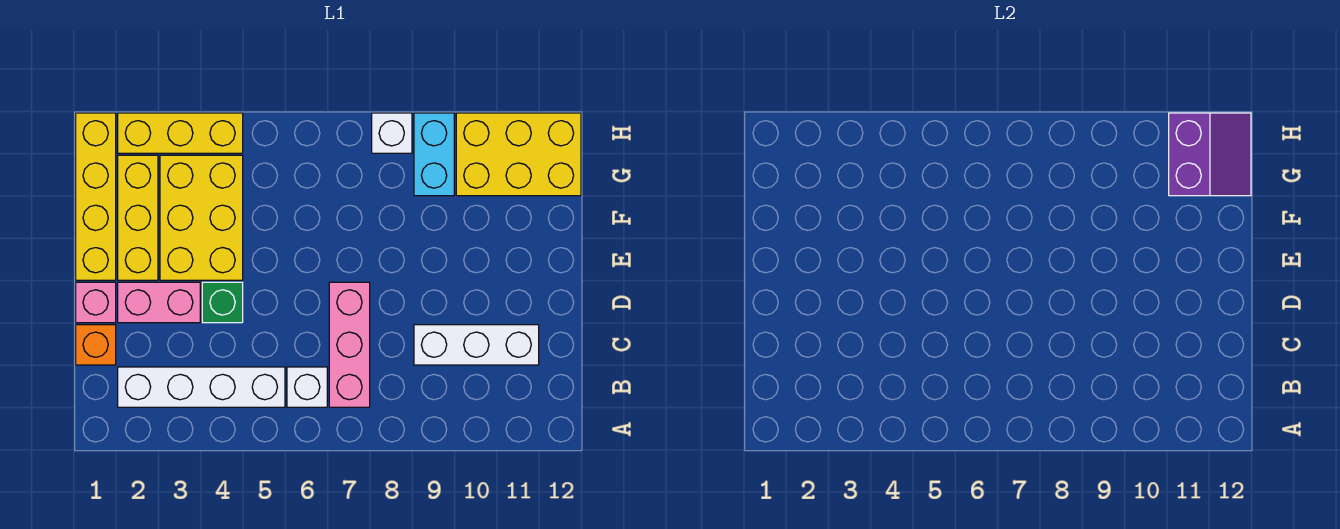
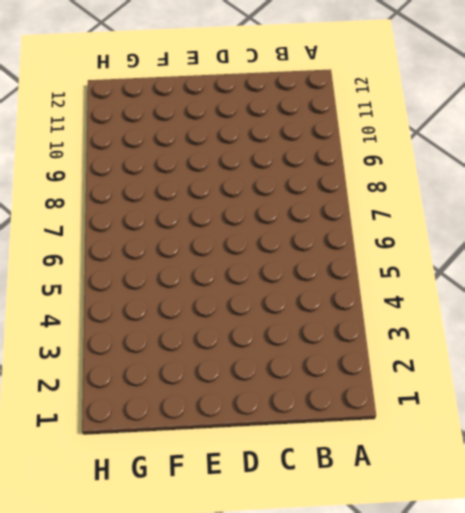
none -> white 1x4 brick [118,367,285,407]
none -> white 1x1 brick [287,367,327,407]
none -> pink 1x3 brick [329,282,370,407]

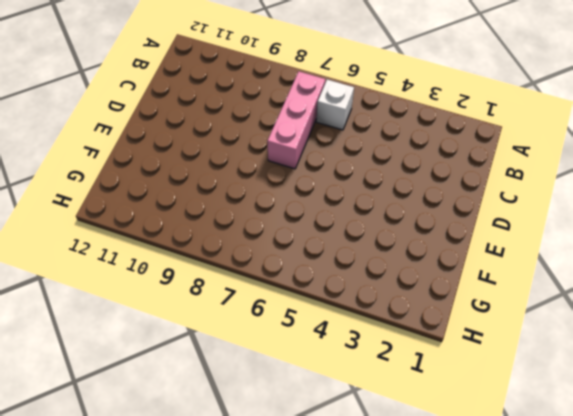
none -> white 1x4 brick [118,367,285,407]
none -> orange 1x1 brick [76,325,116,365]
none -> white 1x3 brick [414,325,539,365]

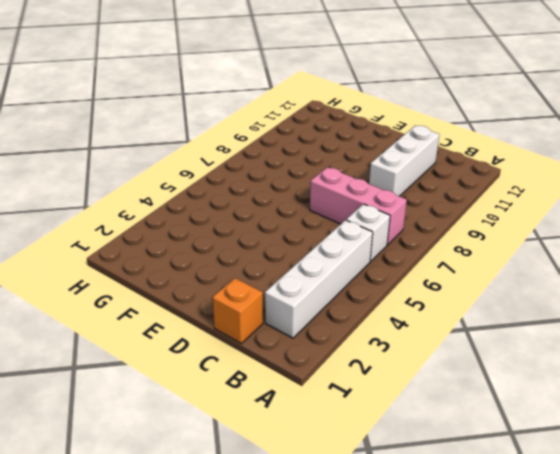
none -> pink 1x1 brick [76,282,116,323]
none -> pink 1x2 brick [118,282,200,323]
none -> green 1x1 brick [202,282,243,323]

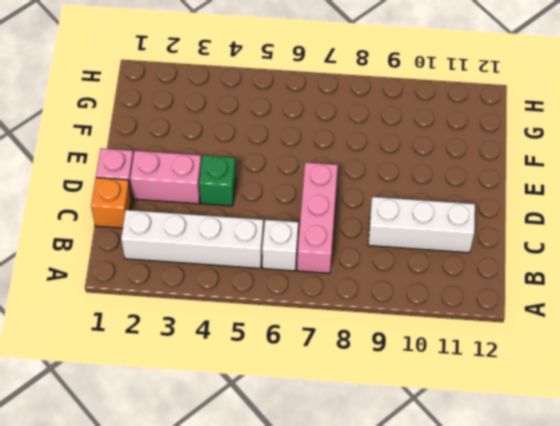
none -> yellow 1x4 brick [76,113,116,280]
none -> yellow 1x3 brick [118,155,158,280]
none -> yellow 2x3 brick [160,155,243,280]

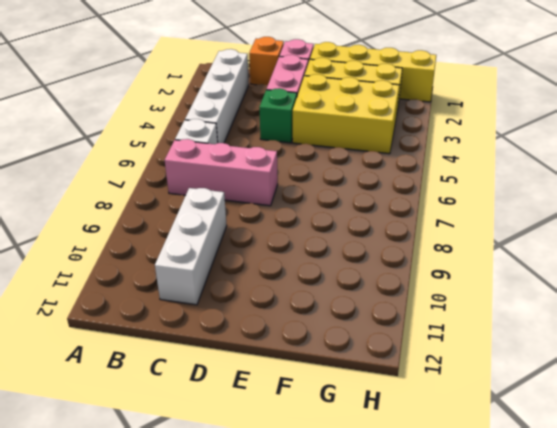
none -> cyan 1x2 brick [414,113,454,196]
none -> yellow 2x3 brick [456,113,581,196]
none -> yellow 1x3 brick [118,113,243,153]

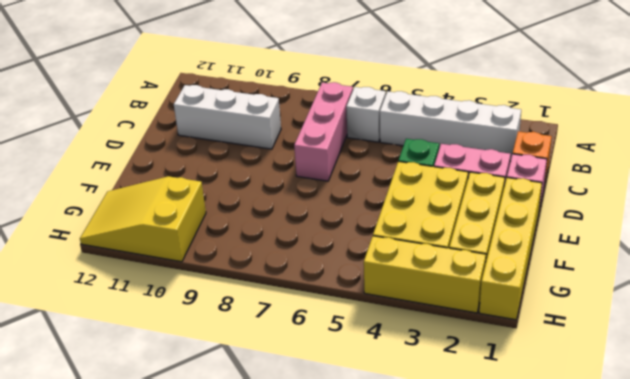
yellow 2x3 slope [80,176,206,262] -> yellow 2x3 brick [456,113,581,196]
none -> cyan 1x2 brick [414,113,454,196]
none -> white 1x1 brick [372,113,412,153]
none -> purple 2x2 slope [1169,113,1251,196]

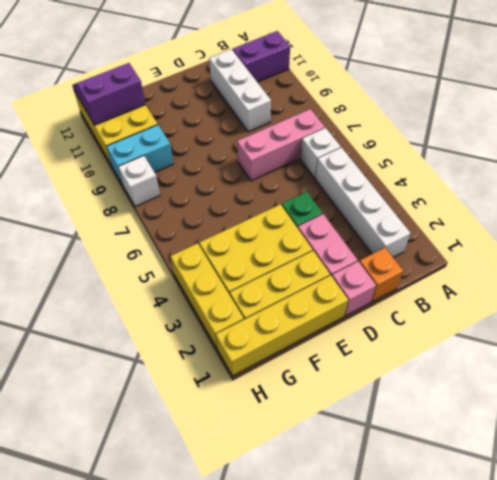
purple 1x2 brick [233,31,290,82] -> none

